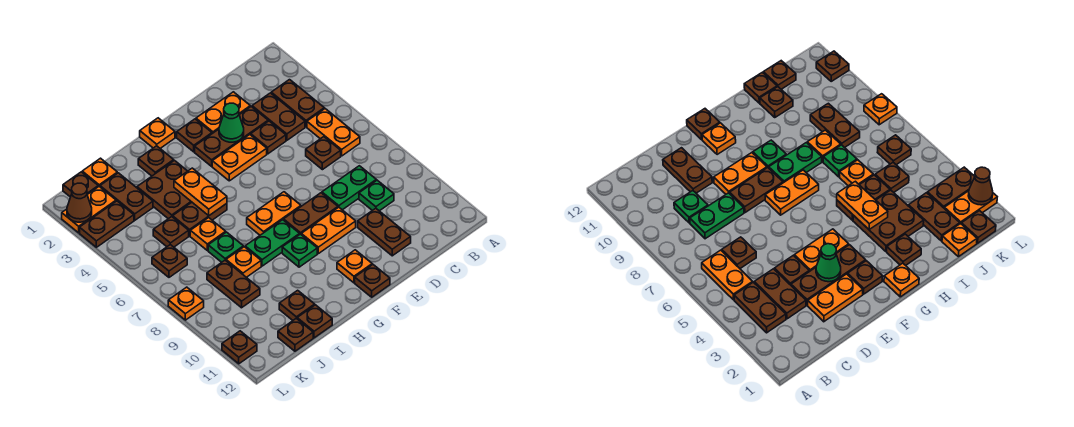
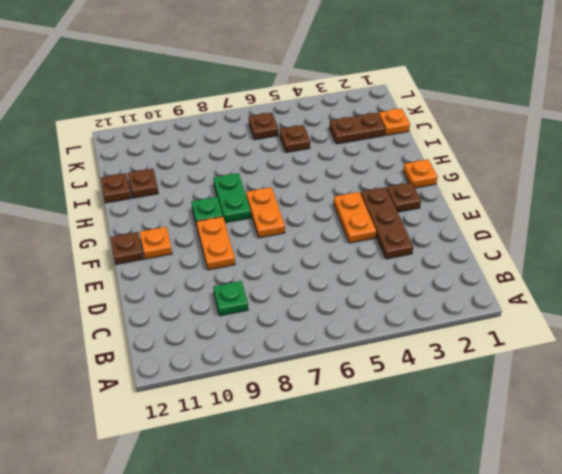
none -> brown 1x2 plate [271,80,324,127]
none -> orange 1x2 plate [307,109,360,156]
none -> brown 1x2 plate [252,93,305,140]
none -> brown 1x1 plate [306,137,341,170]

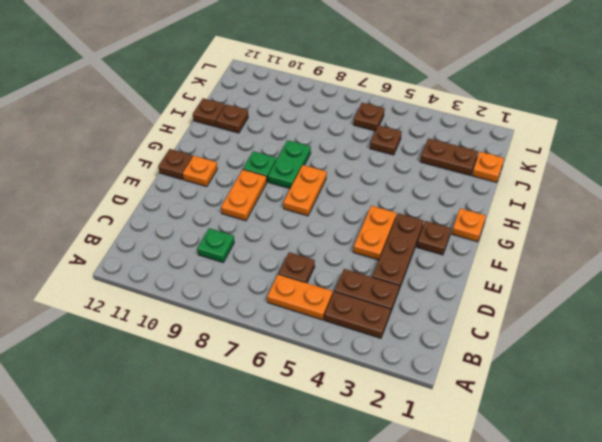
none -> green 1x2 plate [322,166,376,210]
none -> orange 1x2 plate [196,92,250,134]
none -> brown 1x1 plate [251,121,286,154]
none -> brown 1x2 plate [358,208,411,256]

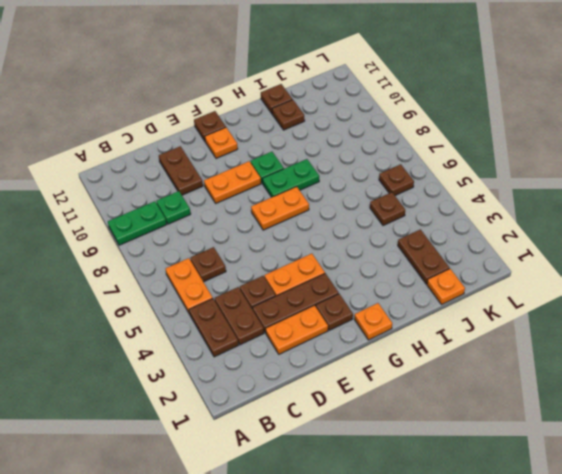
green 1x2 plate [108,201,167,245] -> green 1x2 plate moved to [322,166,376,210]
none -> brown 1x2 plate [284,193,338,234]
none -> brown 1x1 plate [138,146,174,176]
none -> brown 2x2 plate [137,161,191,219]
none -> brown 1x2 plate [173,202,227,236]

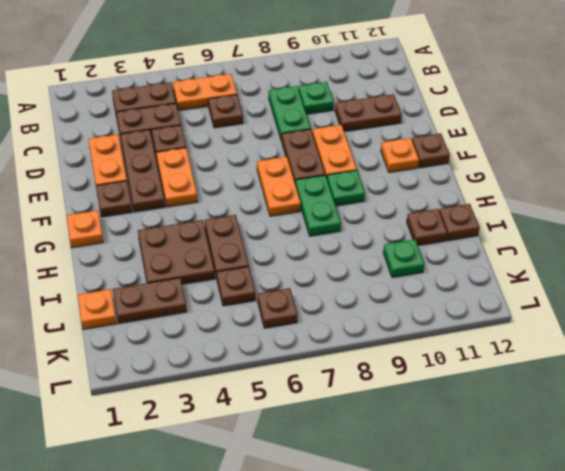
green 1x1 plate [383,239,424,278] -> green 1x1 plate moved to [208,232,243,262]
none -> brown 1x1 plate [138,146,174,176]
none -> orange 1x1 plate [190,218,226,250]
none -> orange 1x1 plate [226,247,261,277]
none -> brown 1x2 plate [207,260,260,308]

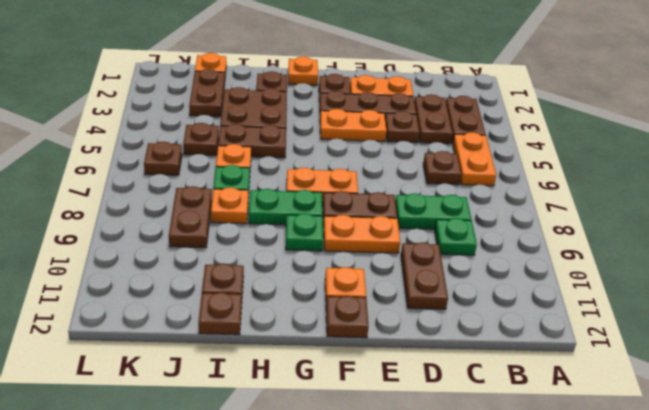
none -> brown 1x1 plate [278,318,313,351]
none -> brown 1x1 plate [63,172,98,197]
none -> orange 1x2 plate [62,187,116,233]
none -> brown 1x2 plate [80,201,134,247]

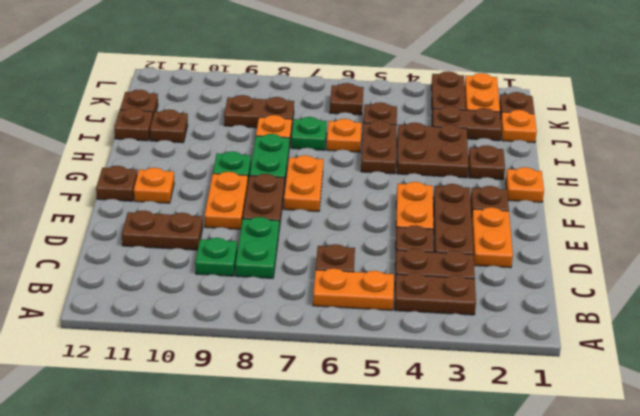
none -> orange 1x1 plate [168,287,204,320]
none -> brown 1x1 plate [222,331,257,364]
none -> green 1x1 cone [219,103,244,142]
none -> orange 1x2 plate [174,168,227,216]

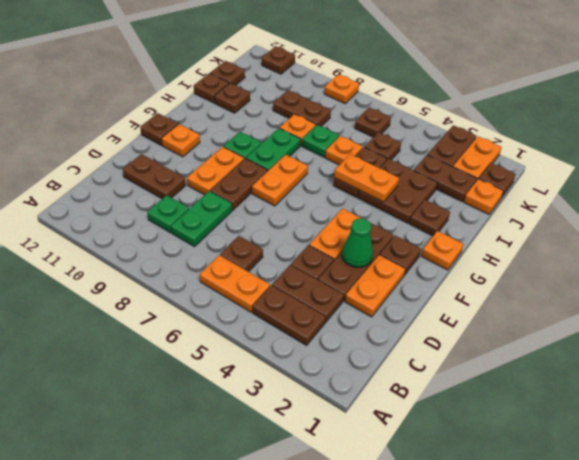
none -> brown 1x1 cone [67,183,92,222]

